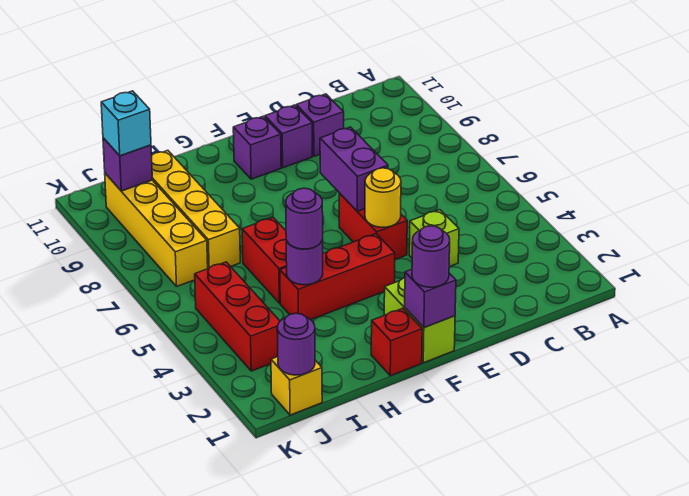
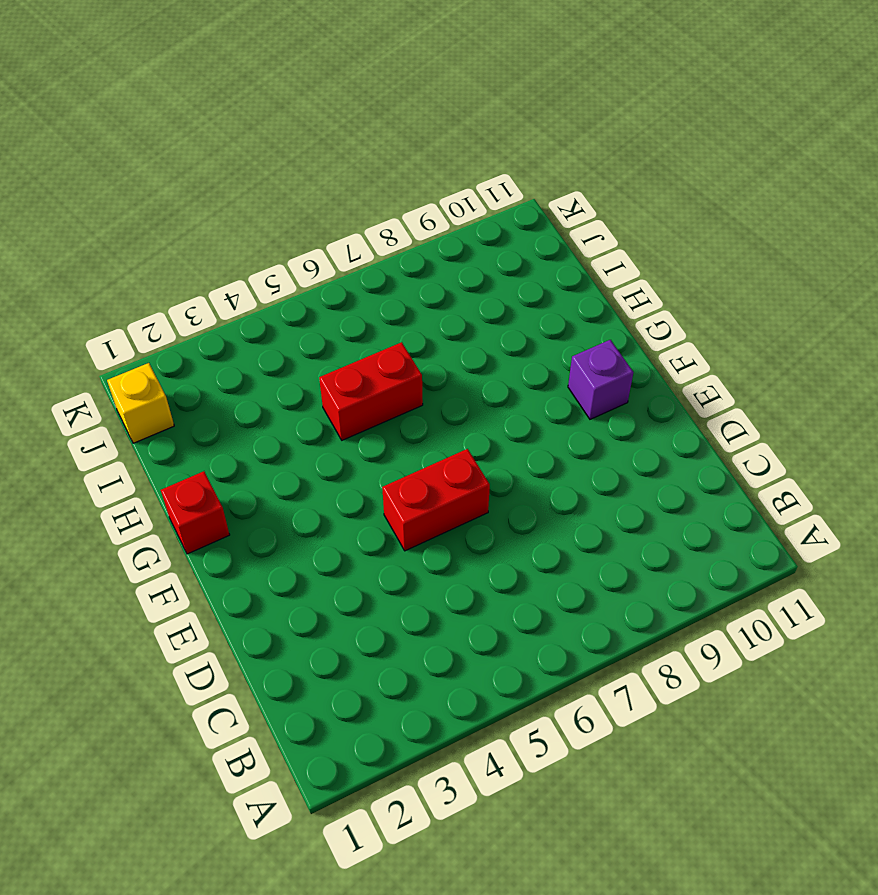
none -> lime 1x1 brick [409,210,459,267]
none -> purple 1x1 brick [296,94,344,156]
none -> purple 1x1 brick [265,105,312,168]

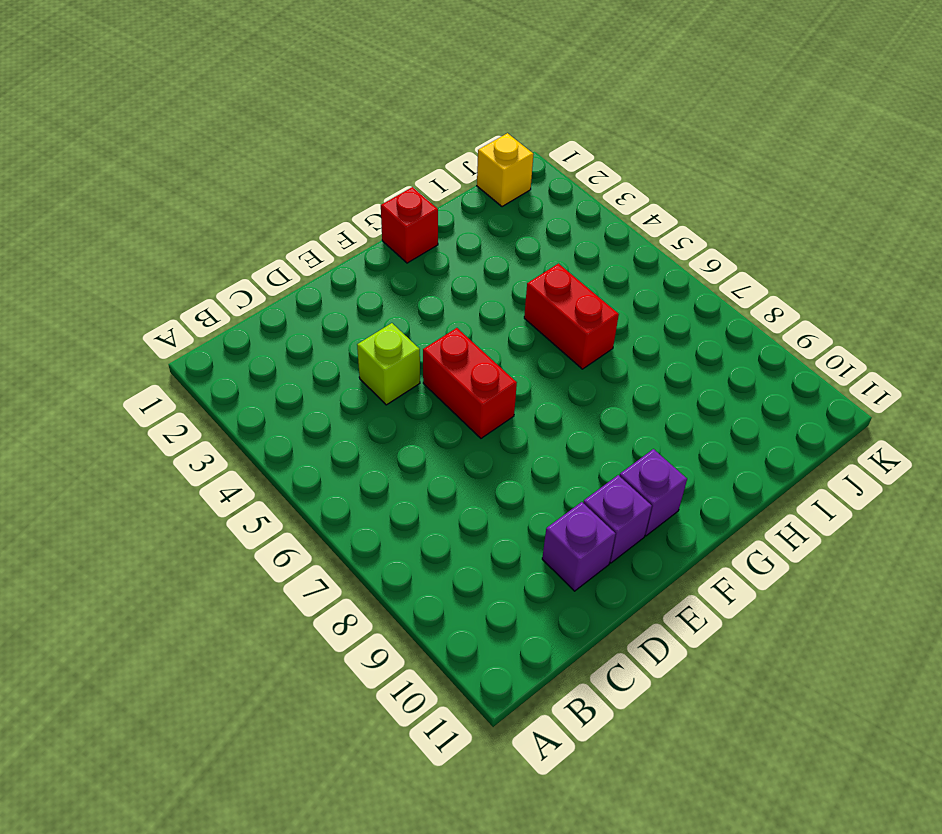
none -> lime 1x2 brick [384,278,455,363]
none -> red 1x3 brick [280,234,395,320]
none -> yellow 1x4 brick [152,150,240,269]

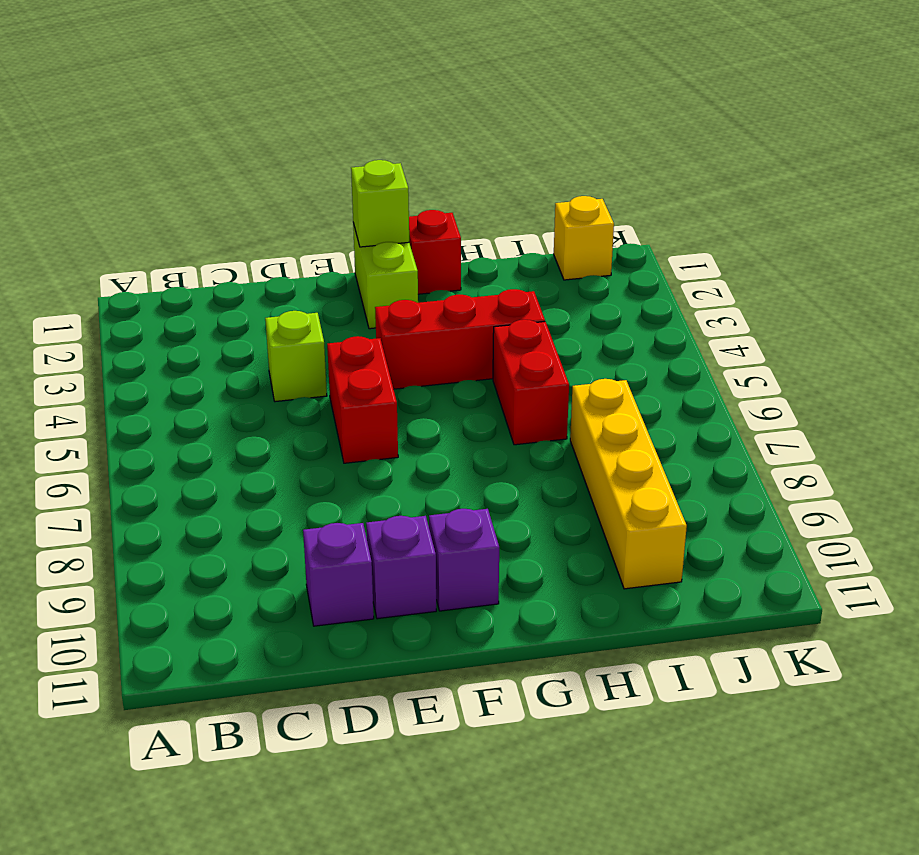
lime 1x1 brick [351,160,409,247] -> purple 1x1 brick [405,269,456,328]
none -> red 1x3 brick [195,262,280,371]
none -> yellow 1x4 brick [105,173,208,286]
none -> yellow 1x1 round brick [365,168,401,227]

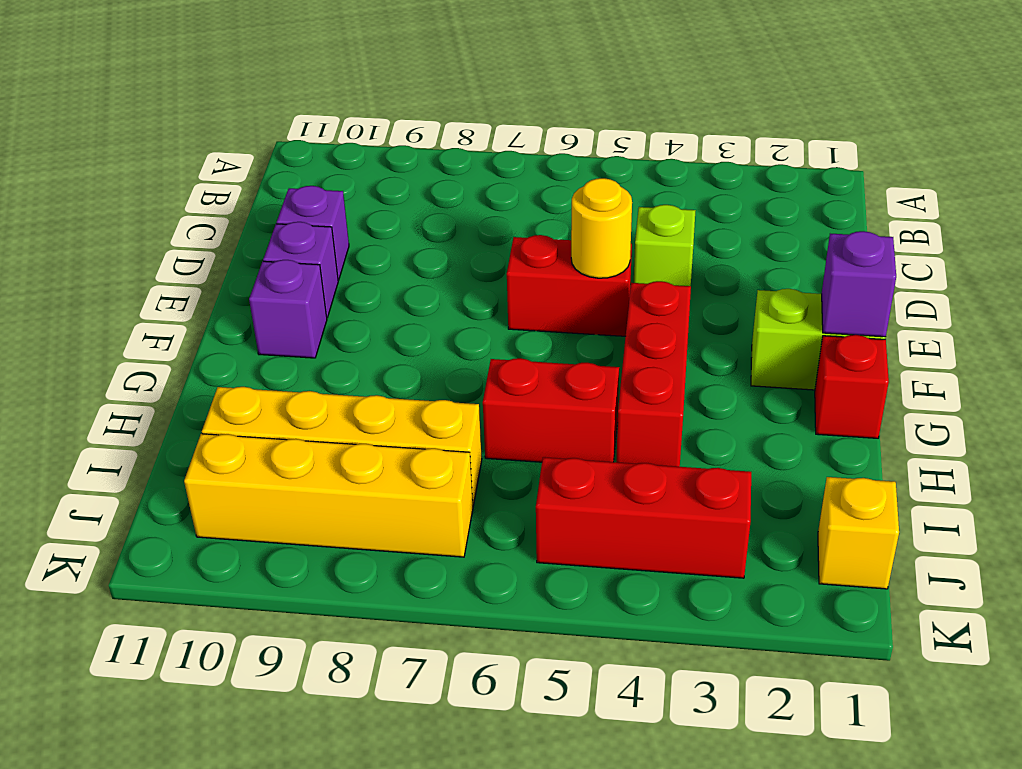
none -> purple 1x2 brick [320,127,388,211]
none -> purple 1x1 round brick [286,240,323,285]
none -> purple 1x1 round brick [277,313,315,375]

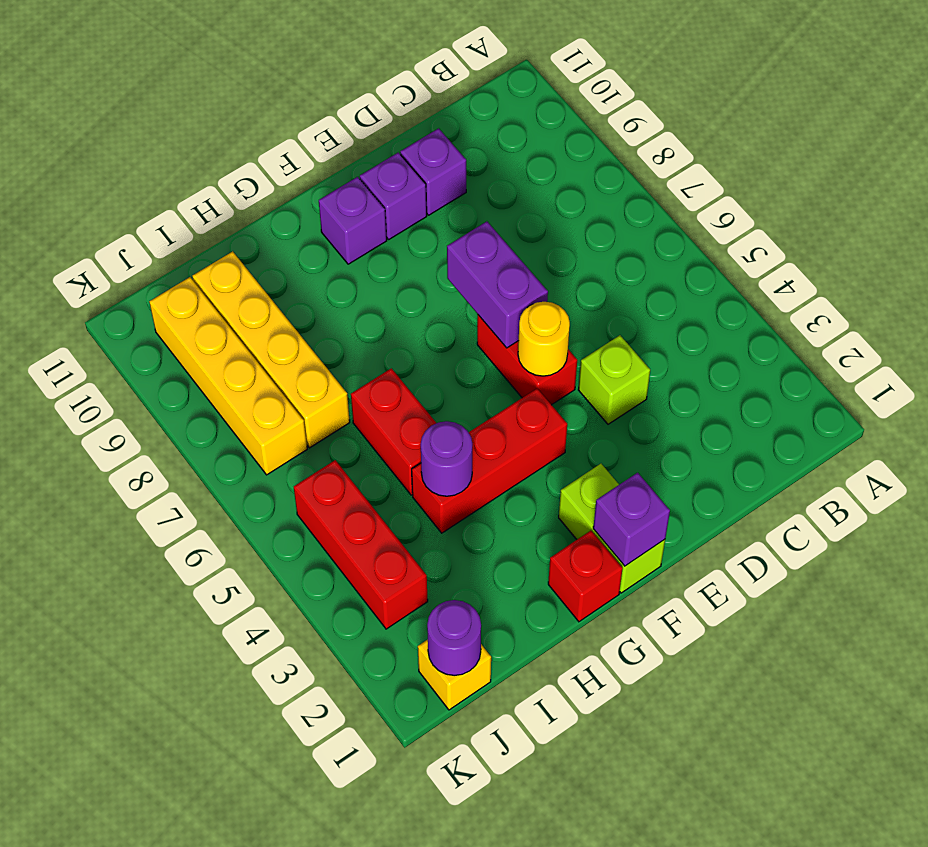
none -> purple 1x1 brick [103,138,152,191]
none -> purple 1x1 round brick [412,226,450,287]
none -> purple 1x1 round brick [286,188,323,249]

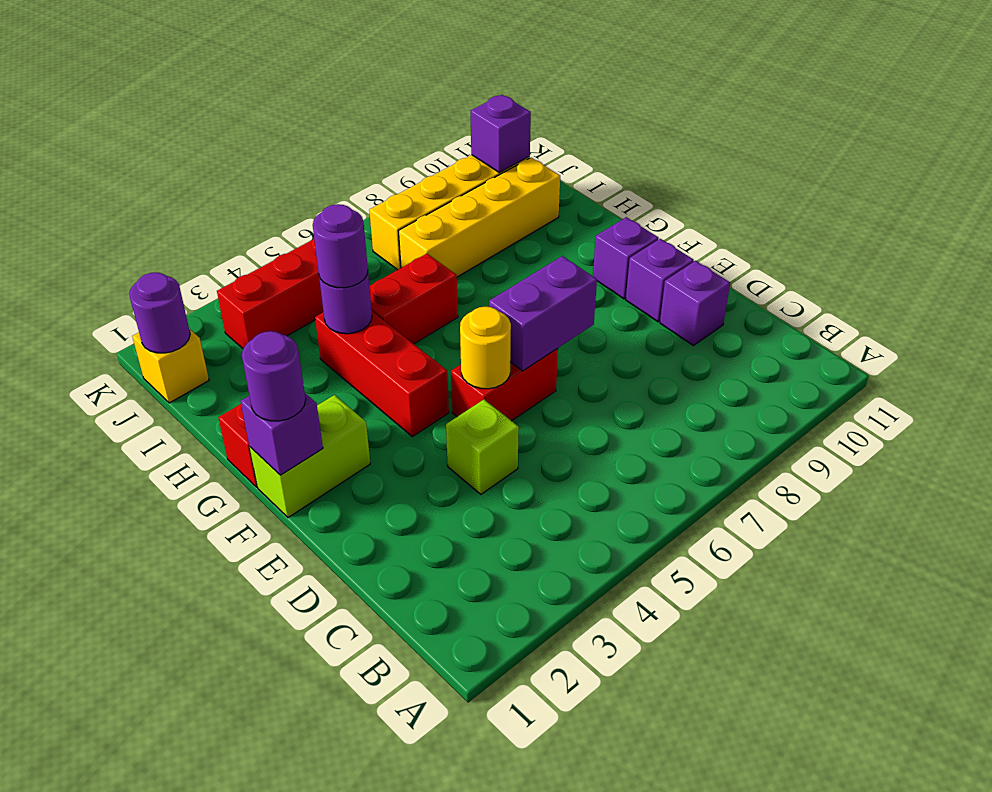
none -> cyan 1x1 brick [101,91,151,156]

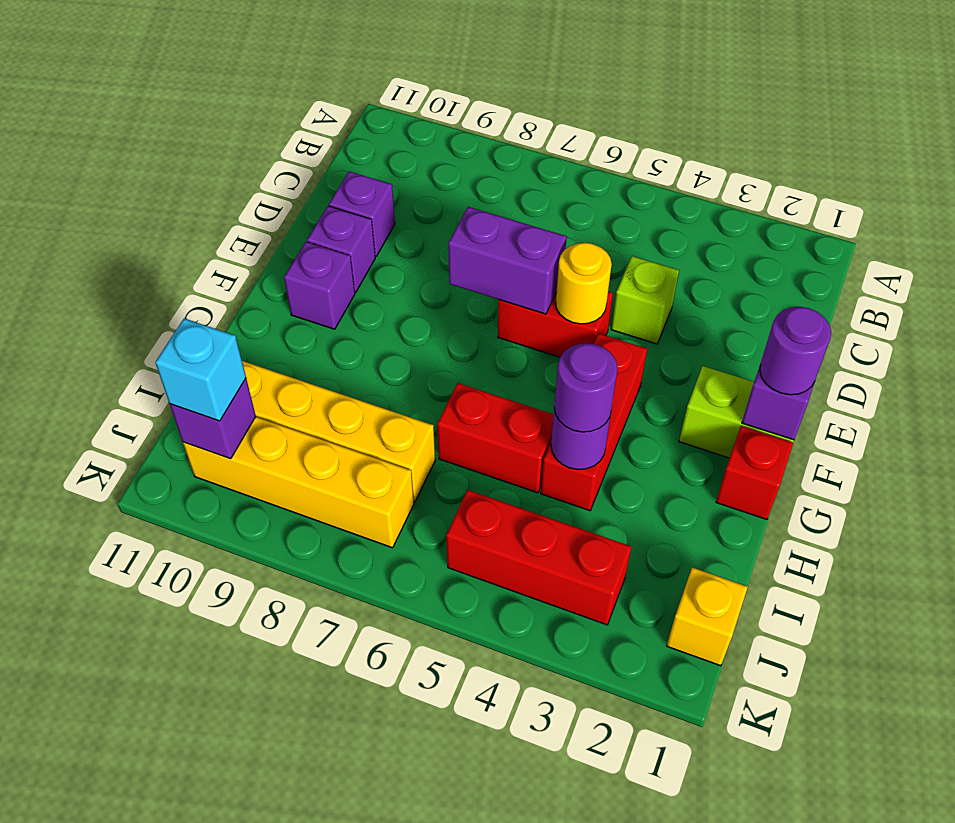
none -> purple 1x1 round brick [277,313,315,375]

